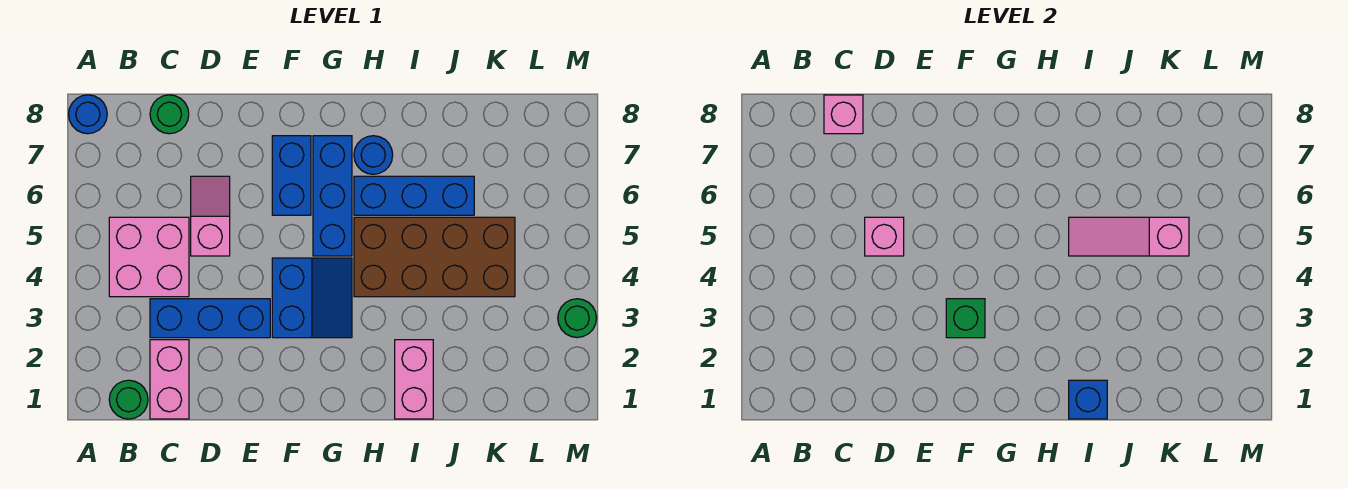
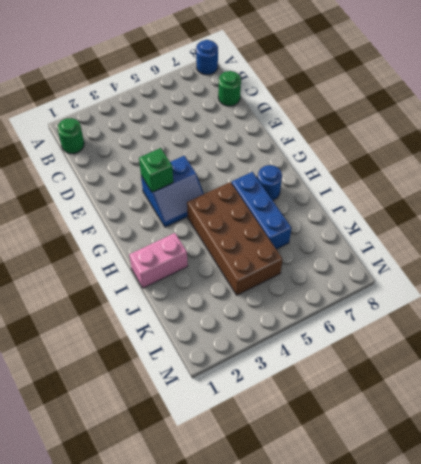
none -> pink 2x2 brick [109,217,189,297]
none -> pink 1x2 brick [150,340,189,419]
none -> blue 1x3 brick [150,299,270,338]

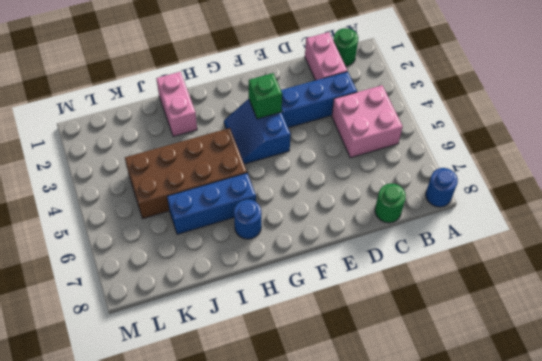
none -> pink 1x2 slope [191,176,230,256]
none -> blue 1x2 brick [272,136,311,215]
none -> blue 1x3 brick [313,136,352,256]

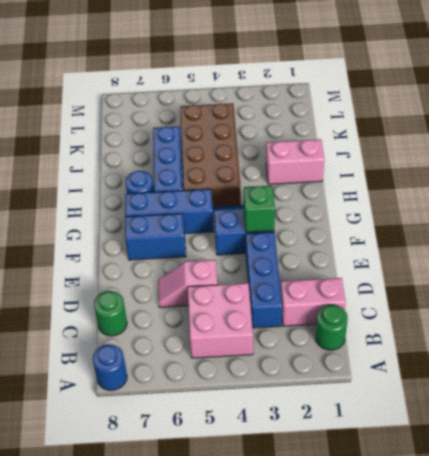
none -> green 1x1 round brick [558,299,597,338]
none -> pink 1x1 brick [824,95,863,134]
none -> pink 1x1 brick [865,217,904,256]

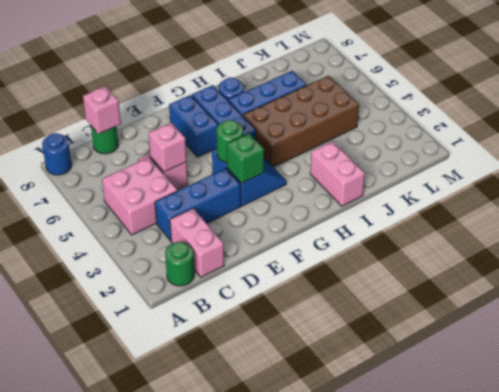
green 1x1 round brick [216,120,243,163] -> green 1x1 round brick moved to [558,299,597,338]
none -> blue 1x1 brick [1069,380,1107,419]
none -> pink 1x3 slope [1069,217,1189,256]

